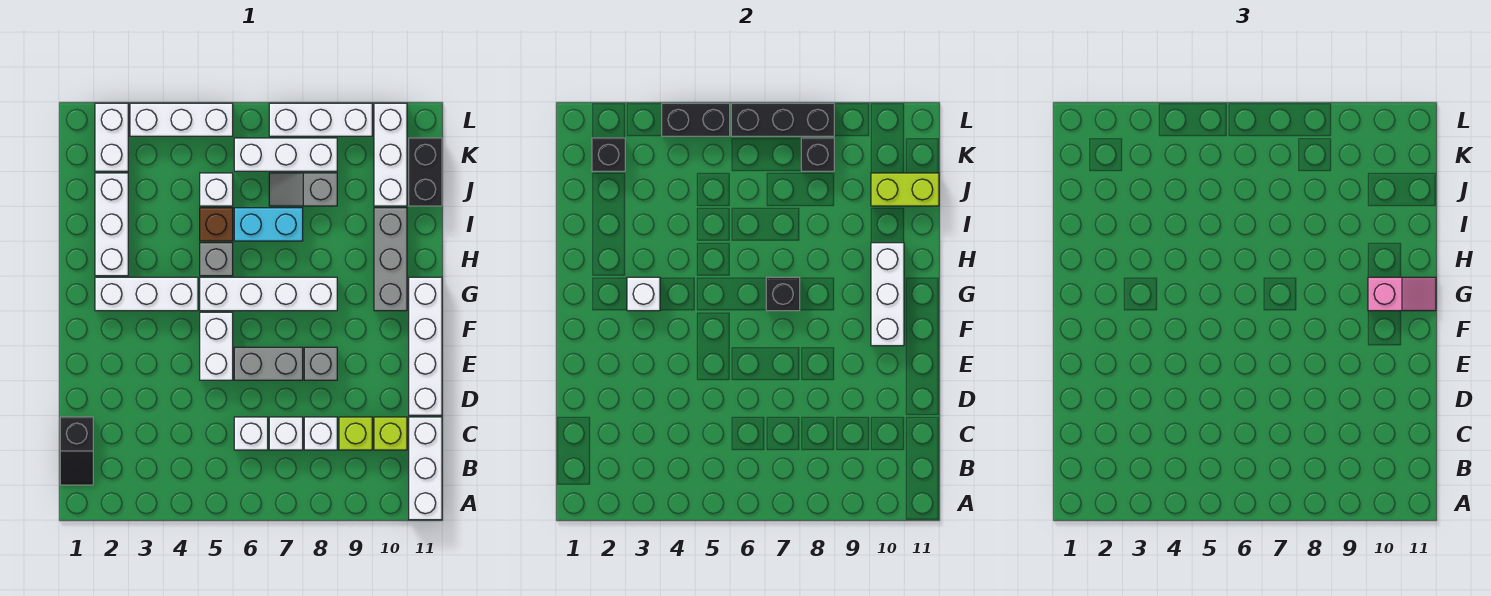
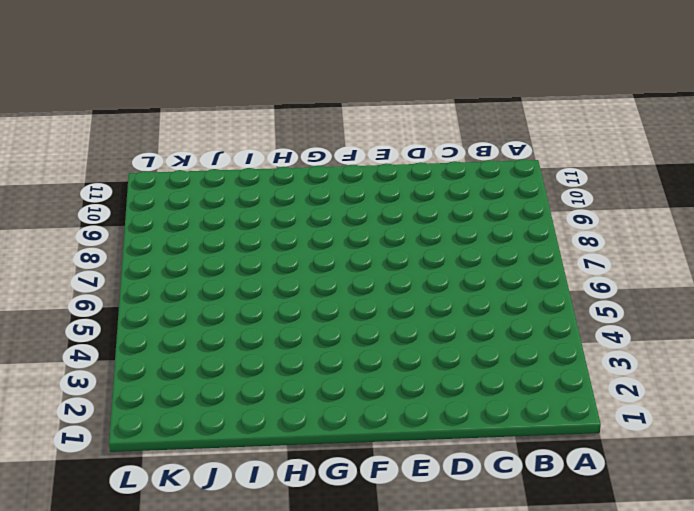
none -> white 1x3 brick [409,417,442,520]
none -> black 1x2 slope [60,417,93,485]
none -> white 1x1 brick [234,417,268,450]
none -> white 1x1 brick [269,417,303,450]

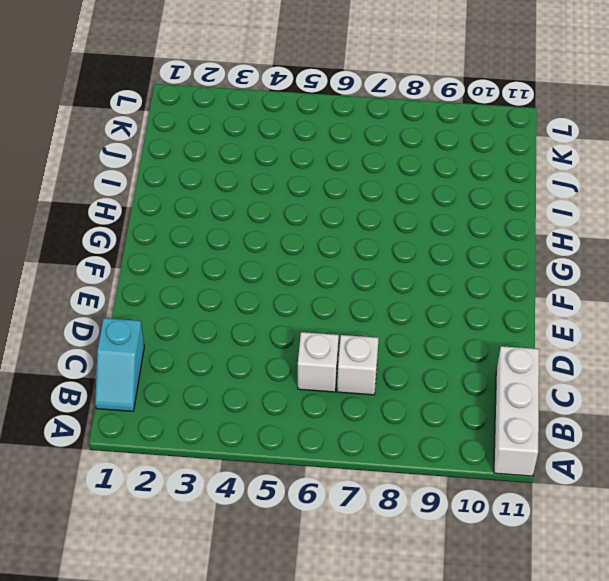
cyan 1x2 slope [95,318,144,411] -> black 1x2 slope [60,417,93,485]
none -> white 1x1 brick [304,417,337,450]
none -> lime 1x1 brick [339,417,372,450]
none -> lime 1x1 brick [374,417,407,450]
none -> white 1x4 brick [409,277,442,415]

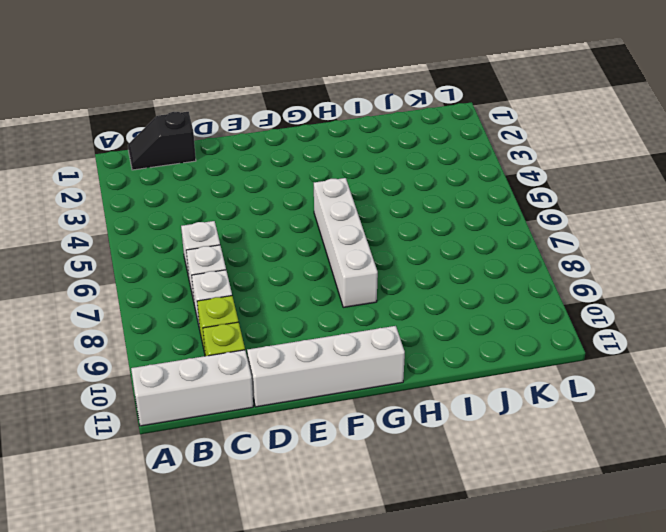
none -> white 1x2 brick [200,312,233,380]
none -> grey 1x2 brick [234,347,303,380]
none -> grey 1x1 brick [304,347,337,380]
none -> white 1x3 brick [95,277,198,311]

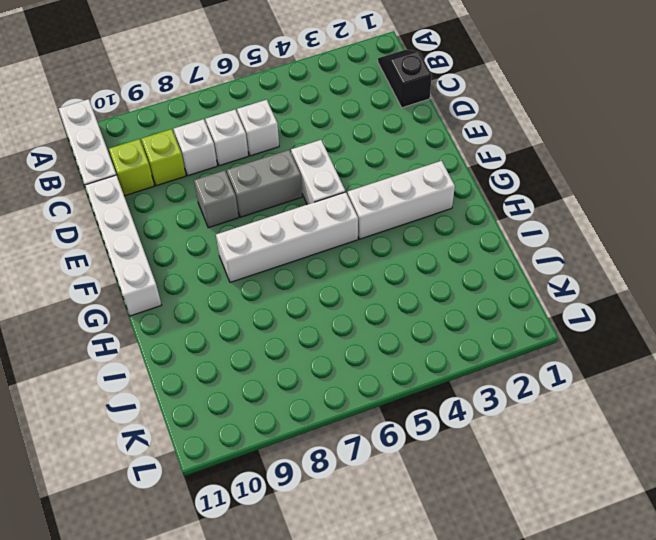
none -> grey 1x3 brick [374,208,407,311]
none -> white 1x3 brick [95,173,128,276]
none -> grey 1x1 brick [200,243,233,276]
none -> brown 1x1 brick [200,208,233,241]

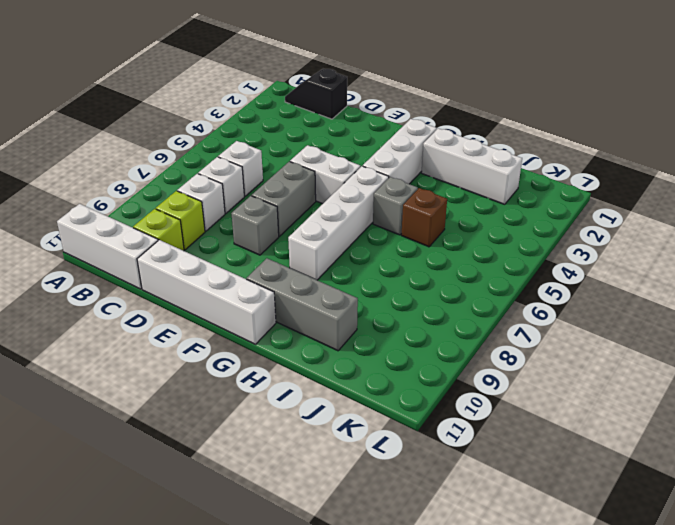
none -> cyan 1x2 brick [234,208,303,241]
none -> white 1x1 brick [200,173,233,206]
none -> grey 1x2 slope [269,173,337,206]
none -> white 1x3 brick [374,103,407,206]

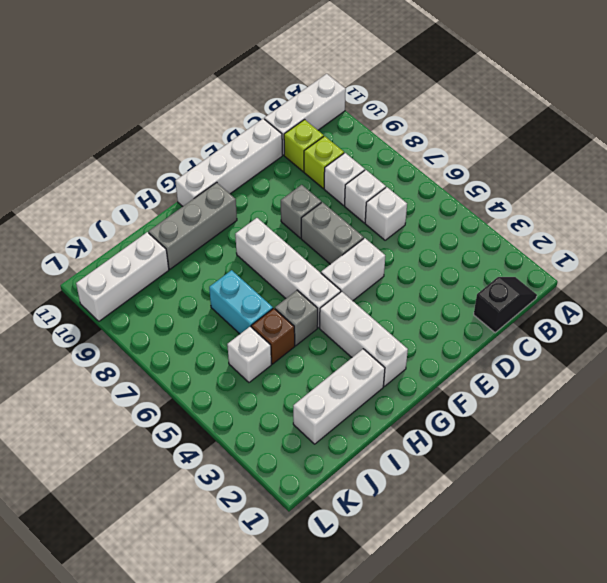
none -> grey 1x2 slope [269,173,337,206]
none -> black 1x2 brick [409,138,442,206]
none -> white 1x2 brick [95,103,128,171]
none -> white 1x3 brick [234,138,337,171]

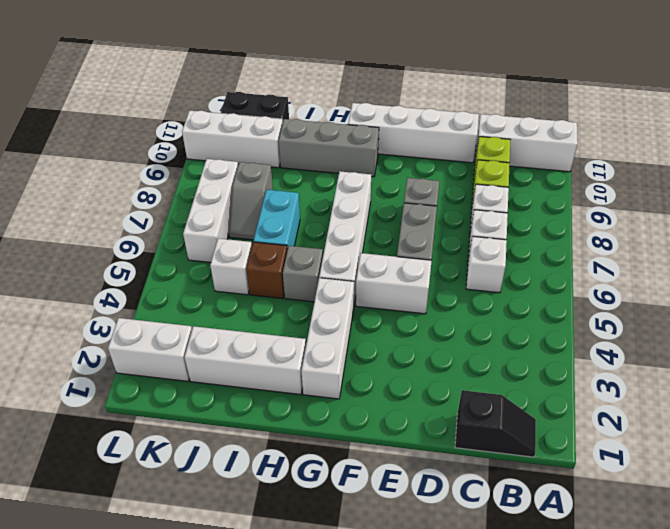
none -> white 1x3 brick [130,103,233,136]
none -> white 1x3 brick [269,103,372,136]
none -> white 1x3 brick [871,243,904,346]
none -> white 1x1 brick [627,277,660,311]

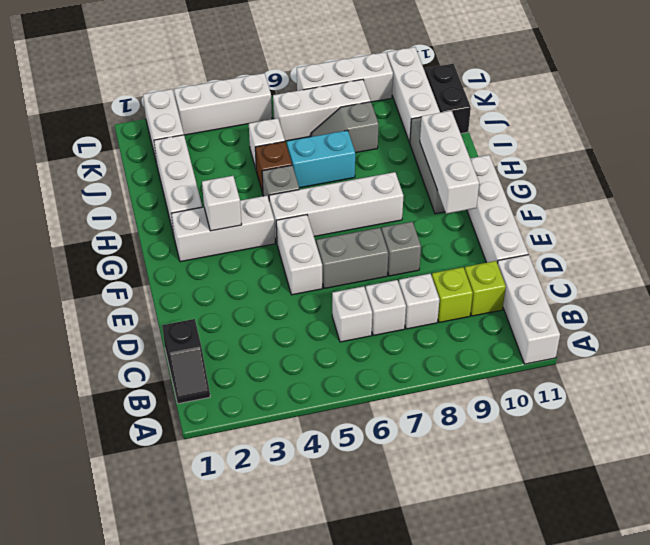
none -> black 1x1 brick [766,277,800,311]
none -> lime 1x2 brick [871,173,939,206]
none -> black 1x1 brick [592,138,625,171]
none -> black 1x1 brick [801,138,834,171]

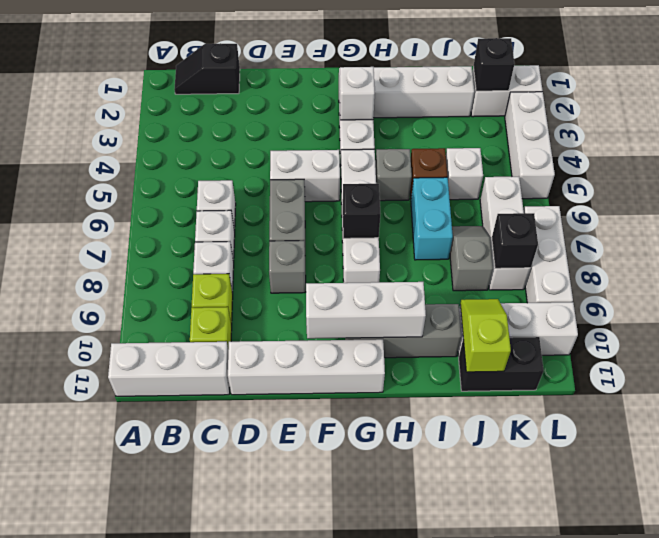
lime 1x2 slope [460,299,511,372] -> lime 1x2 brick [871,173,939,206]
none -> black 1x2 brick [662,103,730,136]
none -> black 1x3 brick [731,103,834,136]
none -> pink 1x2 slope [1368,277,1436,311]

